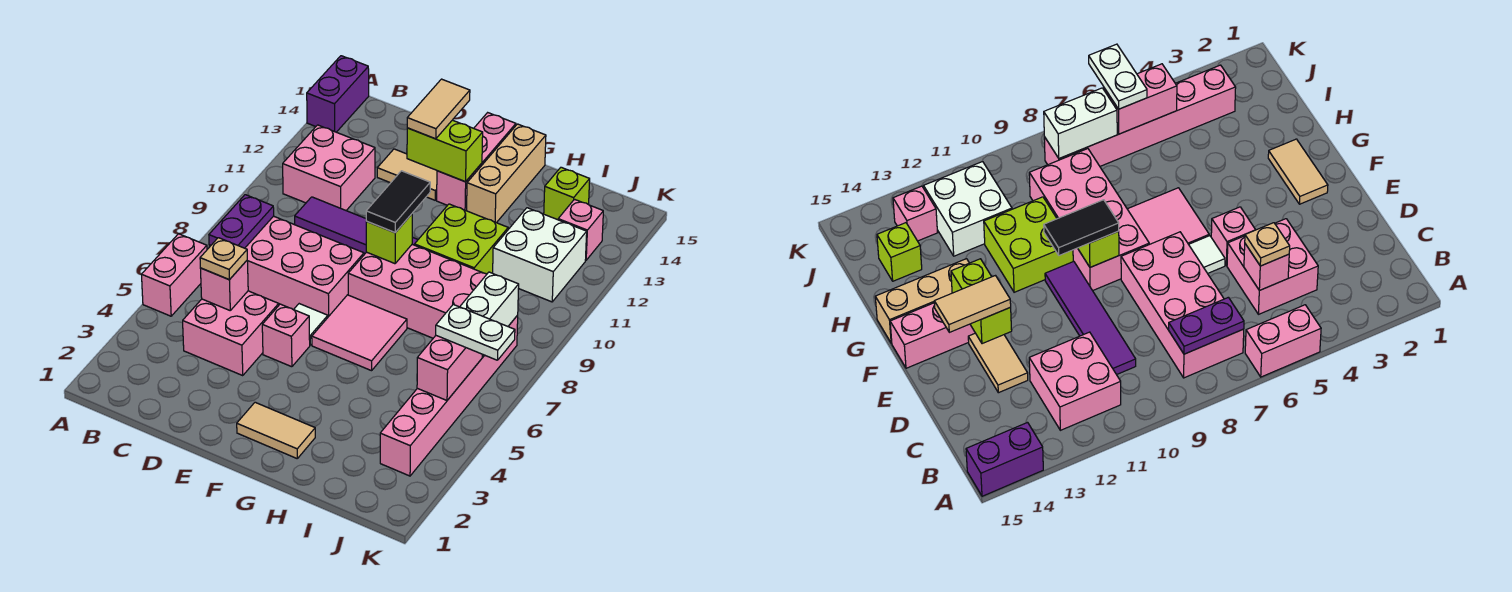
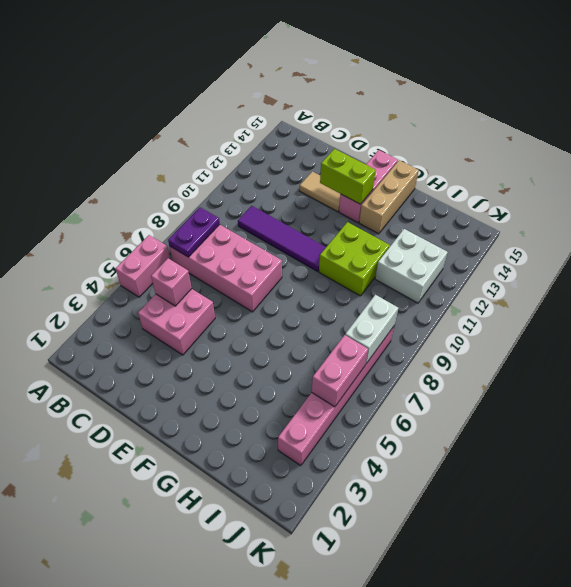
none -> purple 1x2 brick [307,56,369,132]
none -> pink 2x2 brick [283,125,375,210]
none -> pink 1x1 brick [262,304,310,367]

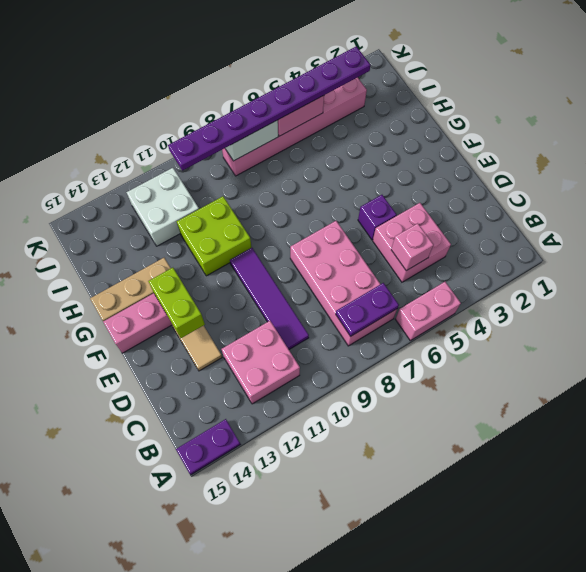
purple 1x2 plate [176,419,240,475] -> purple 1x2 brick [307,56,369,132]
purple 1x1 brick [358,195,396,240] -> pink 1x1 brick [262,304,310,367]
purple 1x8 plate [168,46,370,170] -> white 1x2 plate [436,304,515,360]
none -> white 1x1 tile [294,304,328,345]
none -> tan 1x2 tile [237,402,315,458]
none -> pink 2x2 tile [312,295,407,371]

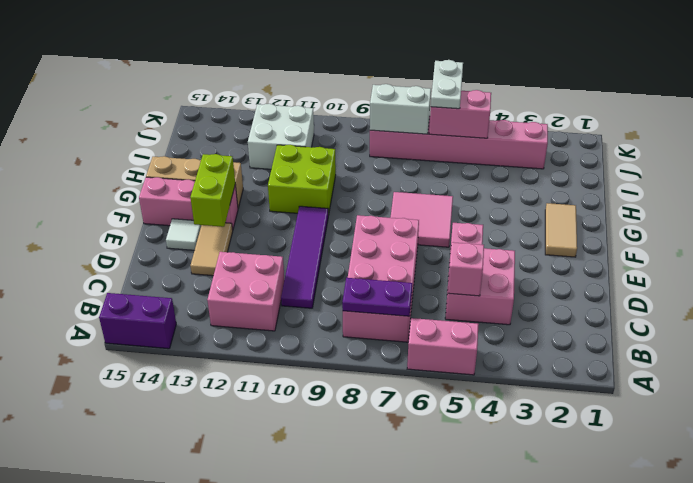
white 1x1 tile [166,219,201,250] -> white 1x1 tile moved to [294,304,328,345]
none -> pink 2x4 brick [348,244,487,338]
none -> lime 1x1 brick [544,167,590,220]
none -> pink 1x1 brick [558,199,603,260]

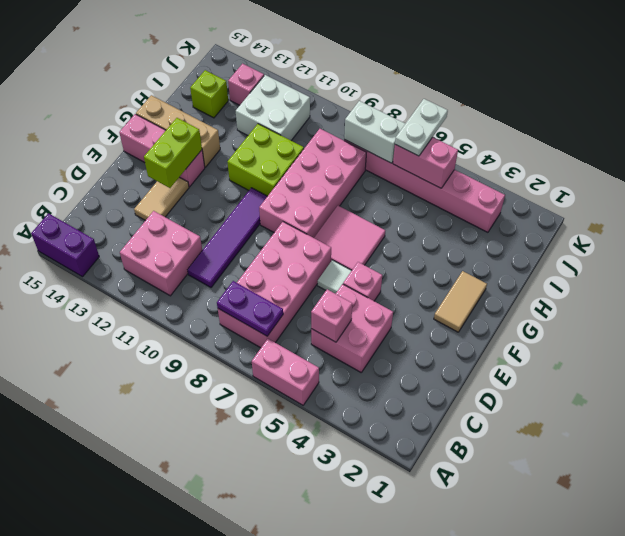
none -> lime 1x1 brick [366,214,412,264]
none -> tan 1x1 plate [200,238,247,280]
none -> tan 1x2 tile [407,79,470,139]

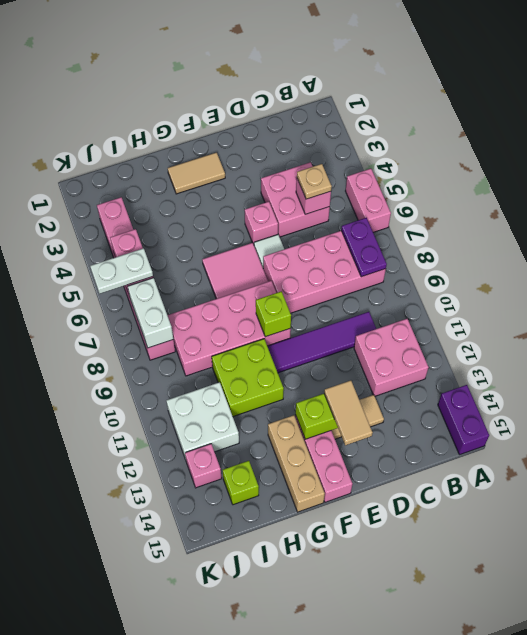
none -> black 1x2 tile [366,171,430,233]

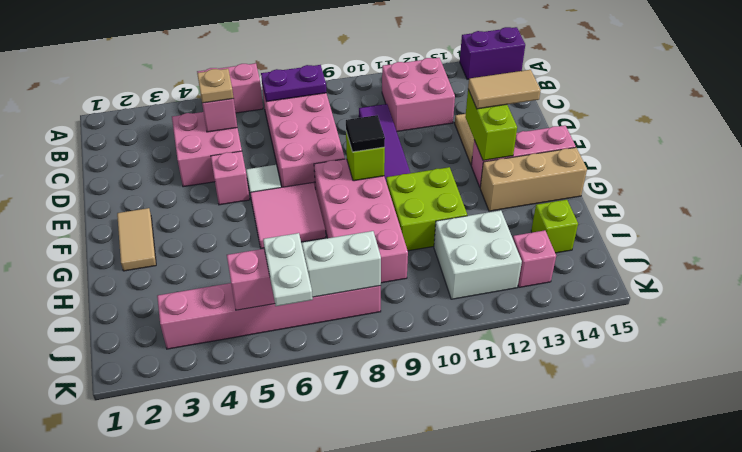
black 1x1 tile [346,115,385,152] -> black 1x2 tile [366,171,430,233]

